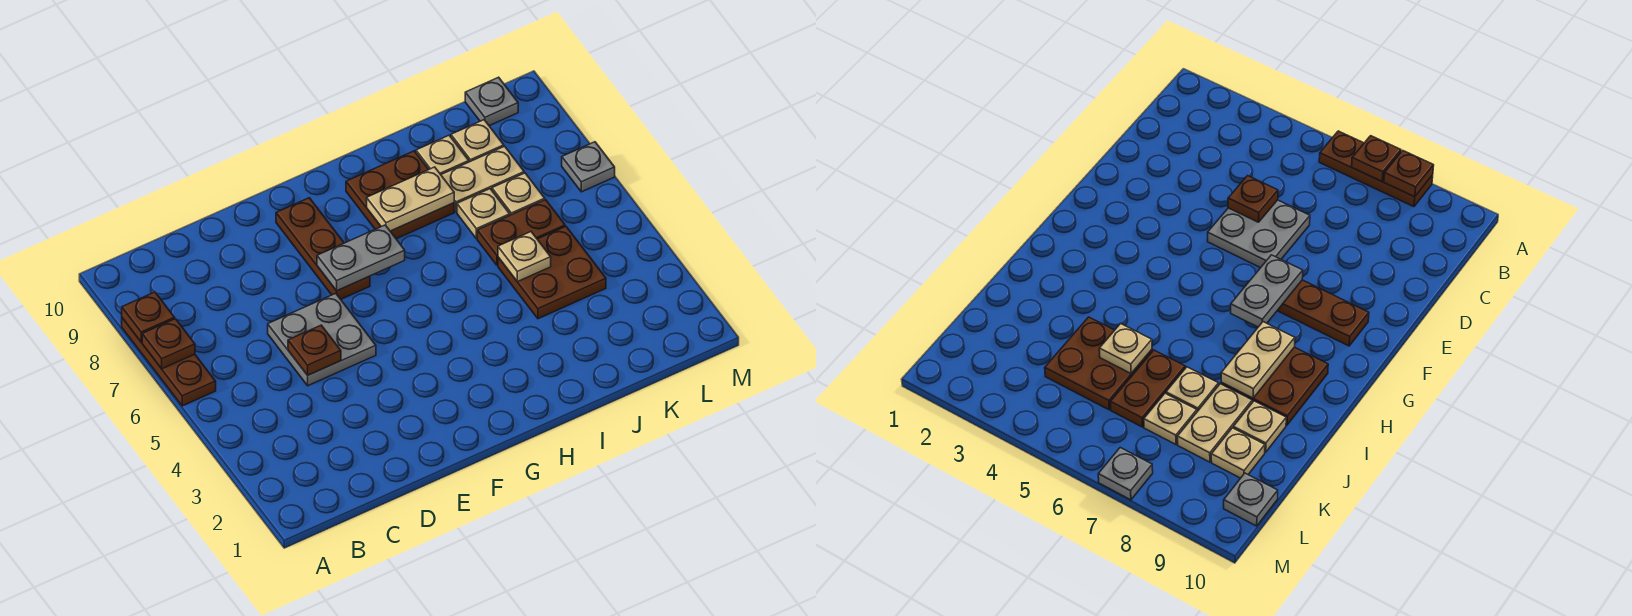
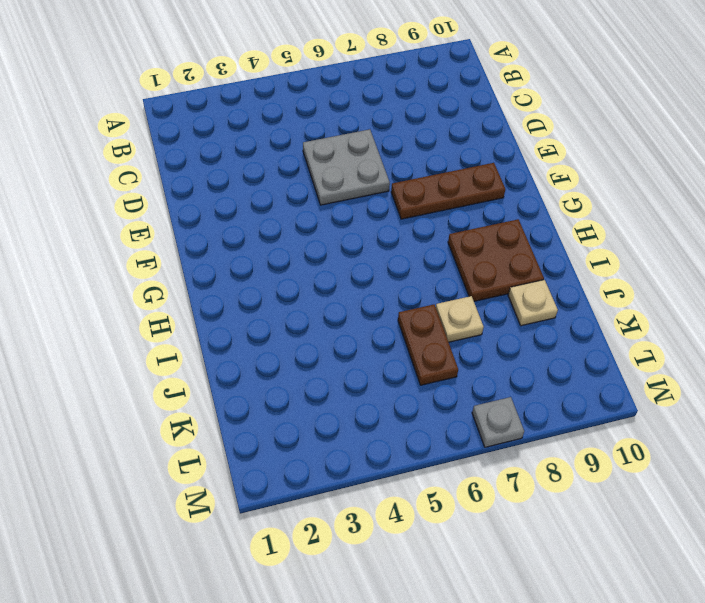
none -> brown 1x3 plate [122,318,216,406]
none -> brown 2x2 plate [498,226,606,319]
none -> tan 1x2 plate [441,146,524,212]

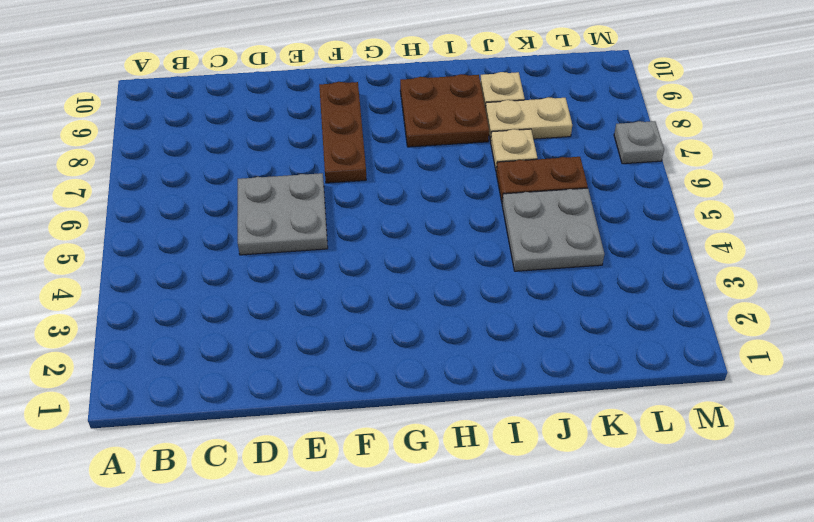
grey 2x2 plate [502,188,604,271] -> brown 2x2 plate [498,226,606,319]
none -> brown 1x3 plate [122,318,216,406]
none -> tan 1x1 plate [492,173,545,215]
none -> tan 1x1 plate [451,120,504,162]

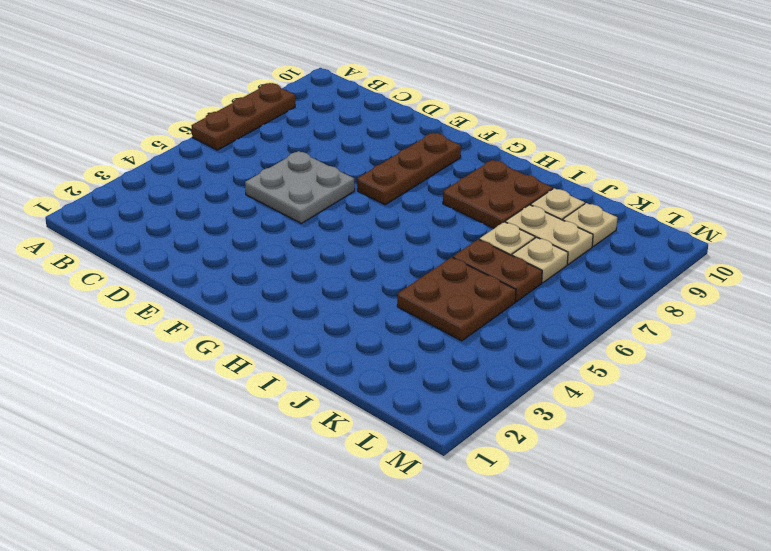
none -> grey 1x1 plate [465,77,518,126]
none -> grey 1x1 plate [562,142,615,192]
none -> brown 1x1 plate [142,319,195,369]

